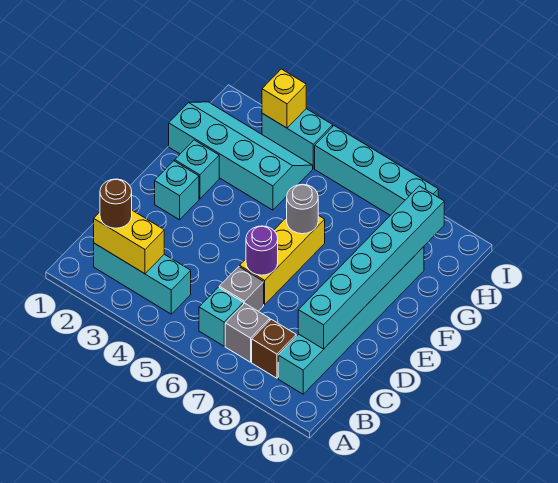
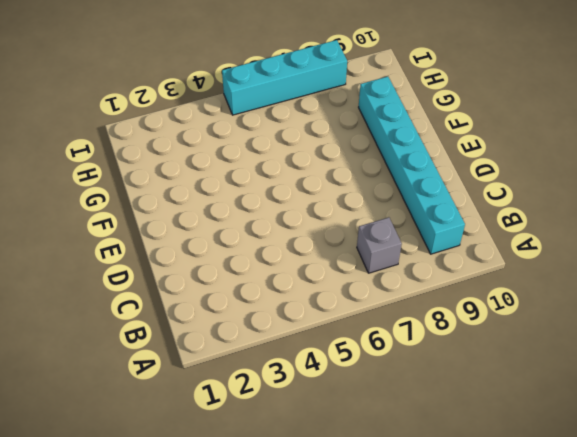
none -> cyan 1x3 brick [94,243,191,314]
none -> cyan 1x1 brick [199,287,244,346]
none -> brown 1x1 brick [252,319,296,378]

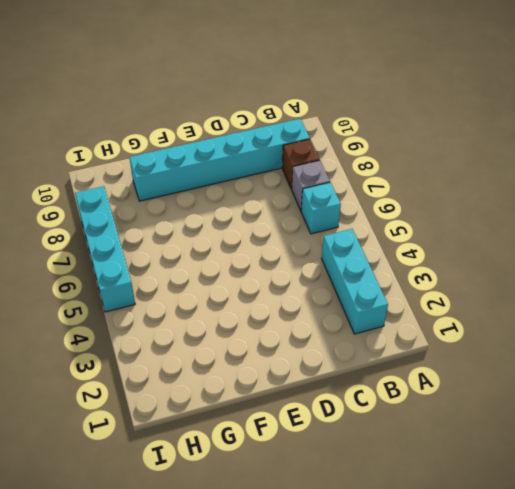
none -> grey 1x1 brick [219,267,264,311]
none -> yellow 1x3 brick [240,215,325,304]
none -> cyan 1x1 brick [155,161,199,220]

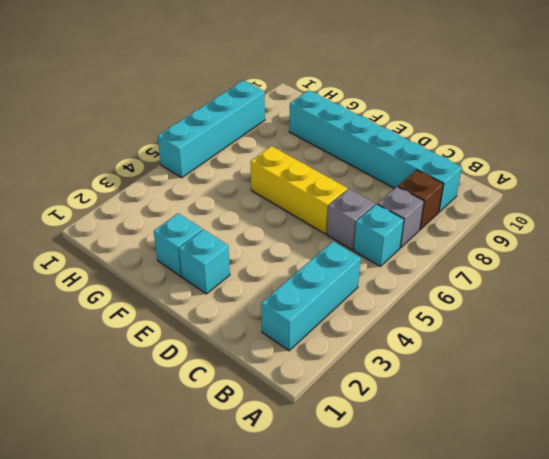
none -> cyan 2x4 slope [169,102,313,210]
none -> cyan 1x2 brick [262,109,333,168]
none -> yellow 1x2 brick [94,210,164,274]

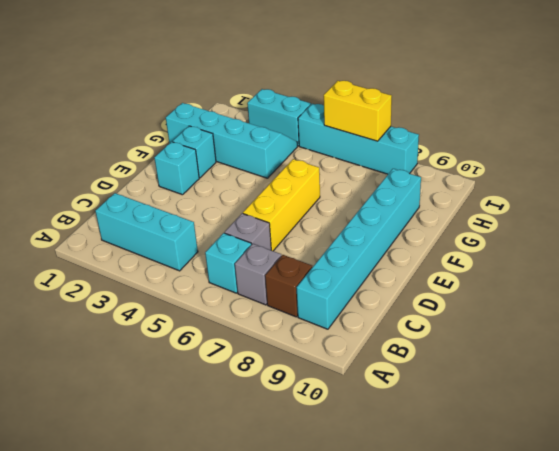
yellow 1x2 brick [324,81,392,141] -> yellow 1x2 brick moved to [94,210,164,274]
none -> cyan 1x6 brick [298,186,444,349]
none -> purple 1x1 round brick [246,226,278,275]
none -> grey 1x1 round brick [287,184,318,234]

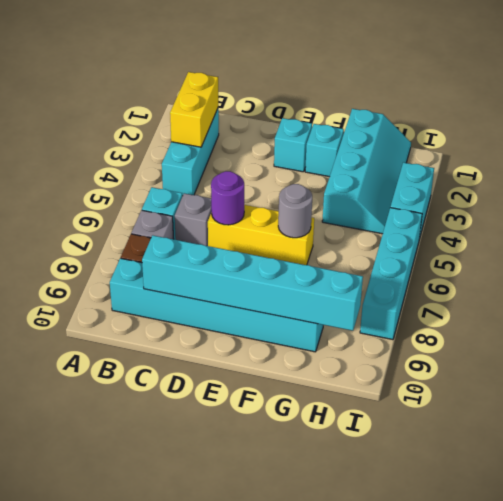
none -> yellow 1x1 brick [262,69,306,128]
none -> brown 1x1 round brick [100,179,132,228]

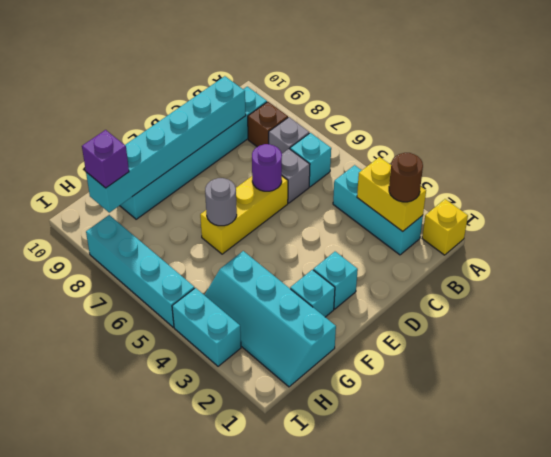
yellow 1x1 brick [422,199,468,255] -> yellow 1x1 brick moved to [262,69,306,128]
purple 1x1 brick [82,130,129,188] -> none

